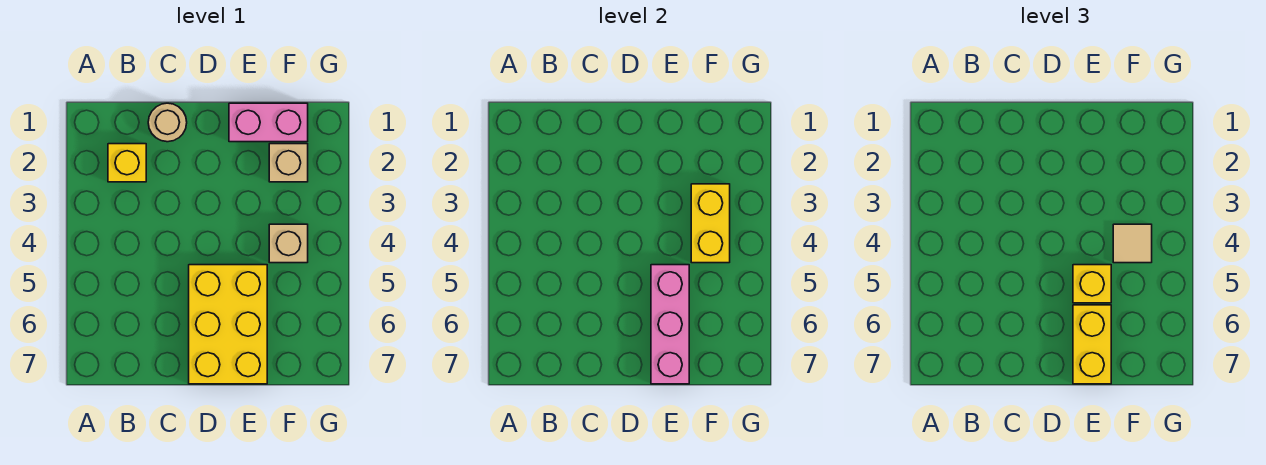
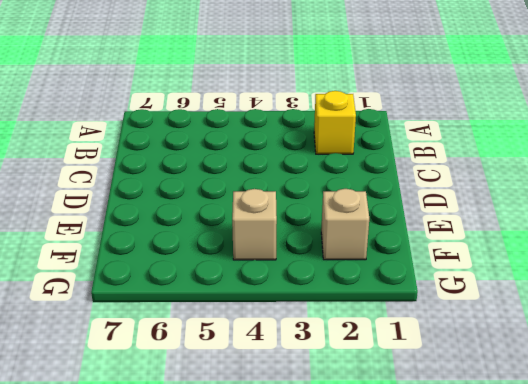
none -> tan 1x1 round brick [148,103,187,142]
none -> yellow 2x3 brick [189,265,267,384]

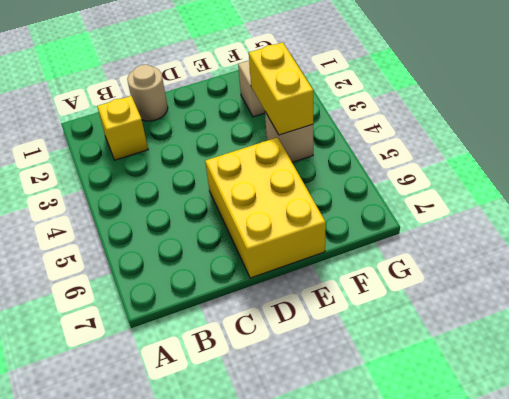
none -> pink 1x2 brick [229,103,308,142]
none -> pink 1x3 brick [651,265,689,384]

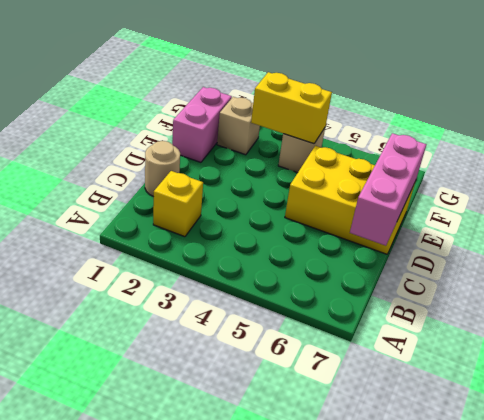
pink 1x3 brick [350,133,427,246] -> pink 1x3 brick turned to [651,265,689,384]
none -> yellow 1x1 brick [1073,265,1111,303]
none -> yellow 1x2 brick [1073,305,1111,384]

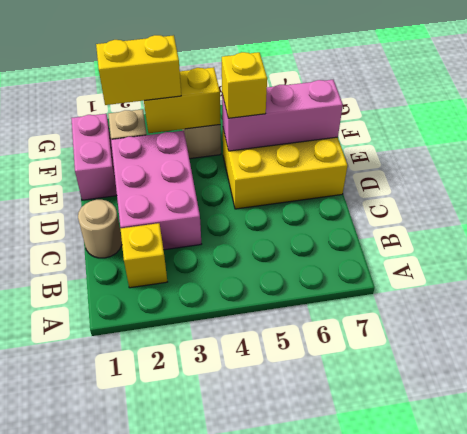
pink 2x3 brick [111,131,201,250] -> none
yellow 1x2 brick [96,35,181,105] -> yellow 1x2 brick moved to [1073,305,1111,384]
none -> tan 1x1 tile [1113,224,1152,263]

